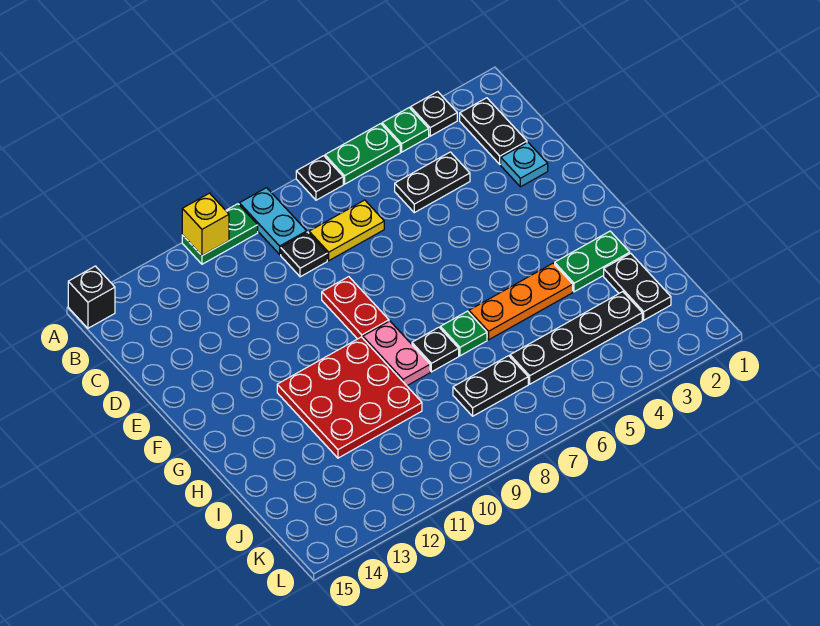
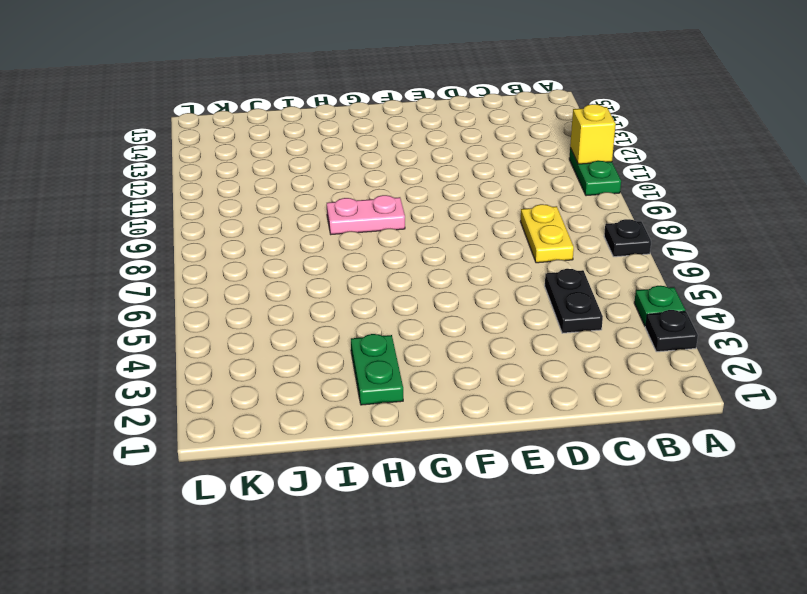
none -> green 1x2 plate [325,124,400,184]
none -> cyan 1x2 plate [239,188,307,254]
none -> black 1x1 brick [68,266,115,328]

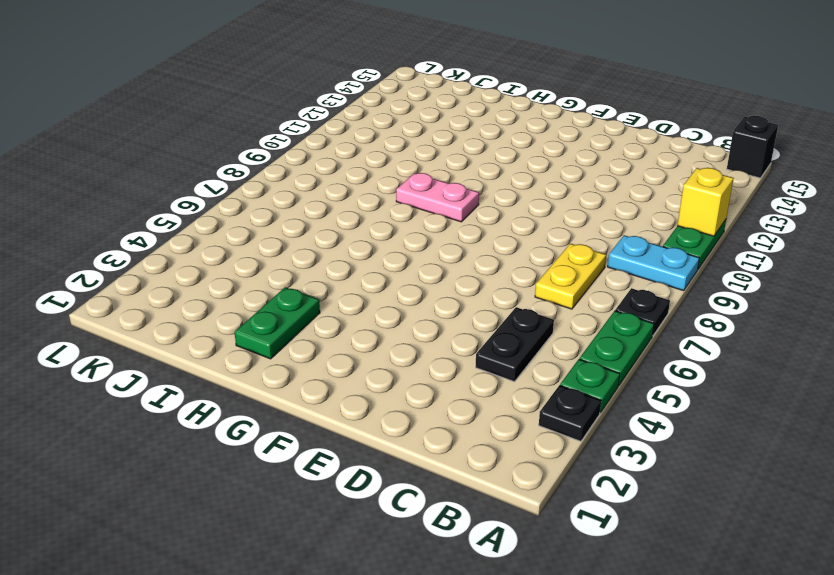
none -> black 1x2 plate [460,98,527,164]
none -> black 1x1 plate [281,232,327,277]
none -> cyan 1x1 plate [501,142,548,187]

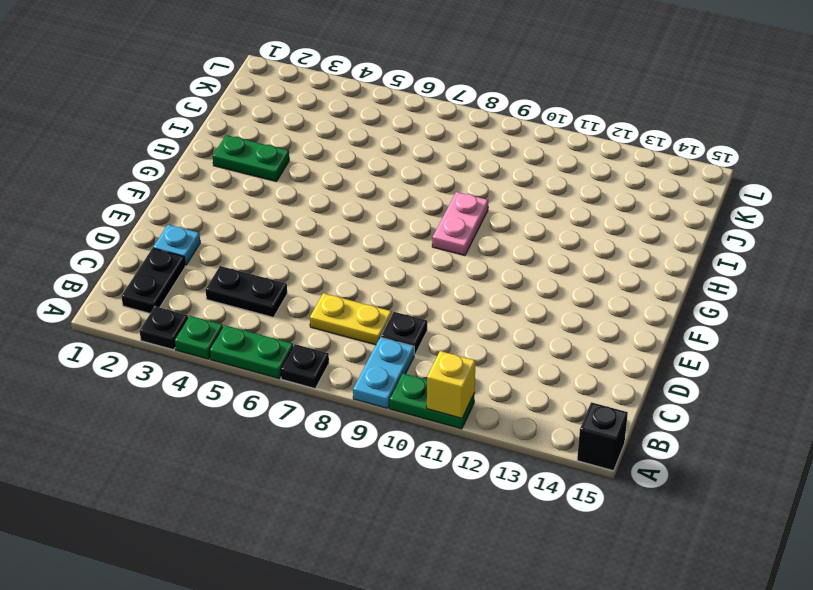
none -> red 1x2 plate [322,277,389,339]
none -> red 3x3 plate [277,337,422,458]
none -> orange 1x3 plate [469,263,573,340]

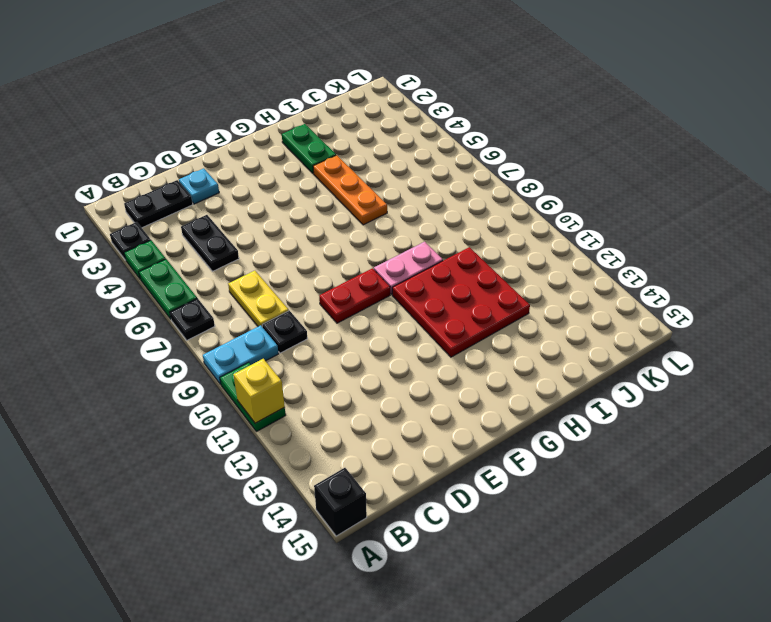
none -> green 1x1 plate [440,311,487,356]
none -> black 1x1 plate [412,327,459,372]
none -> black 1x2 plate [604,253,671,320]

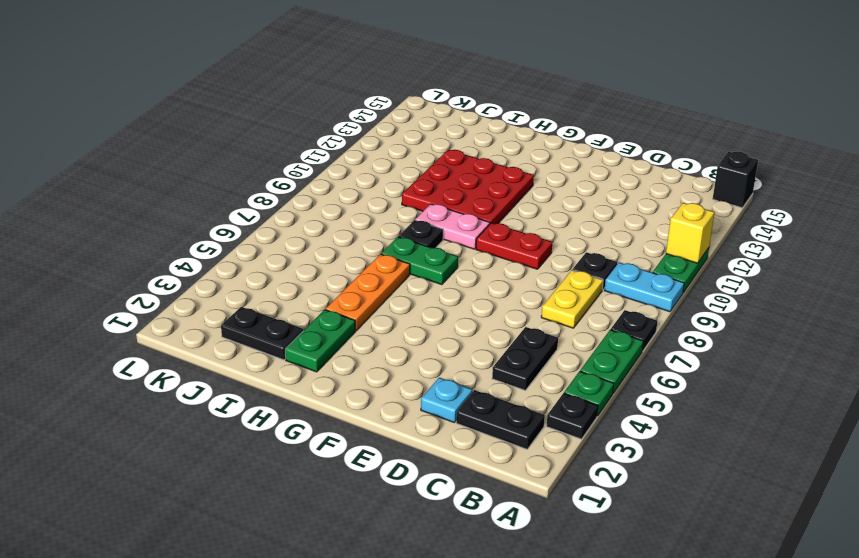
green 1x2 plate [381,237,458,285] -> green 1x1 plate [440,311,487,356]
none -> black 1x4 plate [510,292,642,384]
none -> black 1x2 plate [453,356,528,416]

